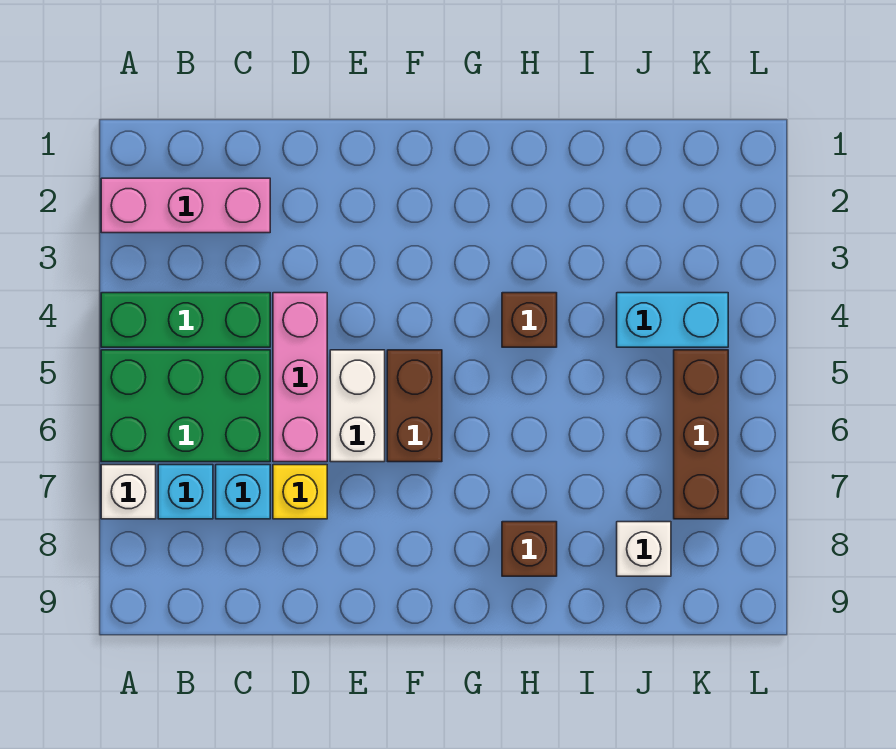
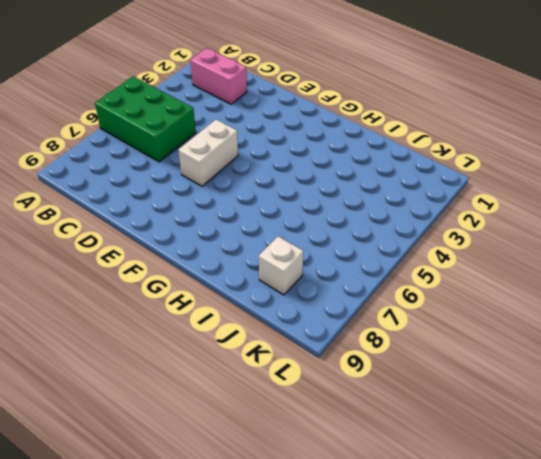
pink 1x2 brick [190,48,247,104] -> pink 1x3 brick [101,178,270,233]
none -> green 1x3 brick [101,293,270,347]
none -> white 1x1 brick [101,465,156,519]
none -> cyan 1x1 brick [158,465,213,519]

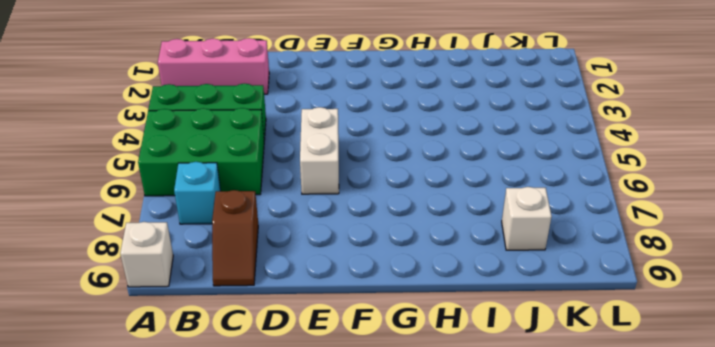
white 1x1 brick [120,222,173,287] -> white 1x1 brick moved to [101,465,156,519]
brown 1x2 slope [212,190,258,286] -> none
none -> cyan 1x1 brick [216,465,270,519]
none -> pink 1x3 brick [273,293,327,462]
none -> yellow 1x1 brick [273,465,327,519]

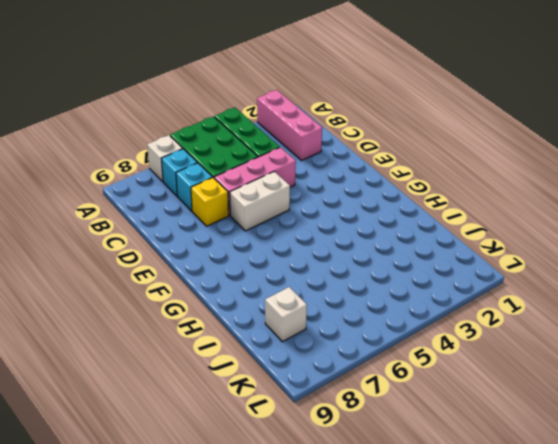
none -> brown 1x2 brick [387,350,442,462]
none -> brown 1x1 brick [502,293,557,347]
none -> brown 1x1 brick [502,522,557,576]

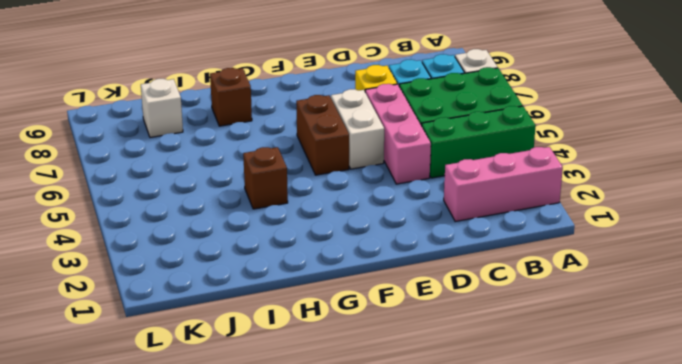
none -> cyan 1x2 brick [617,293,728,347]
none -> brown 1x3 brick [674,350,728,519]

